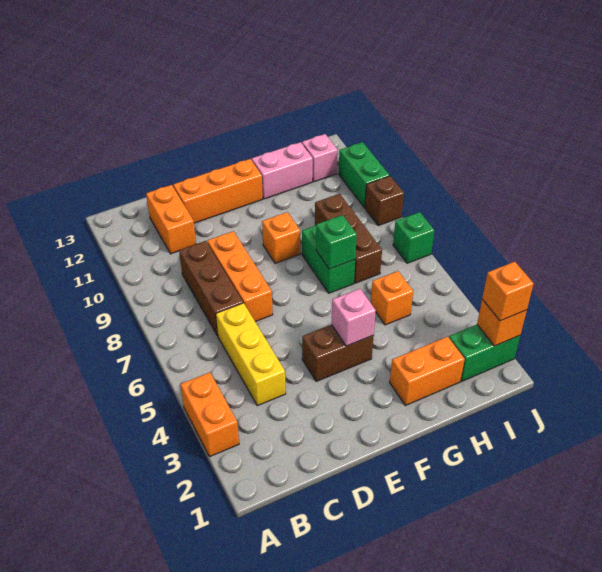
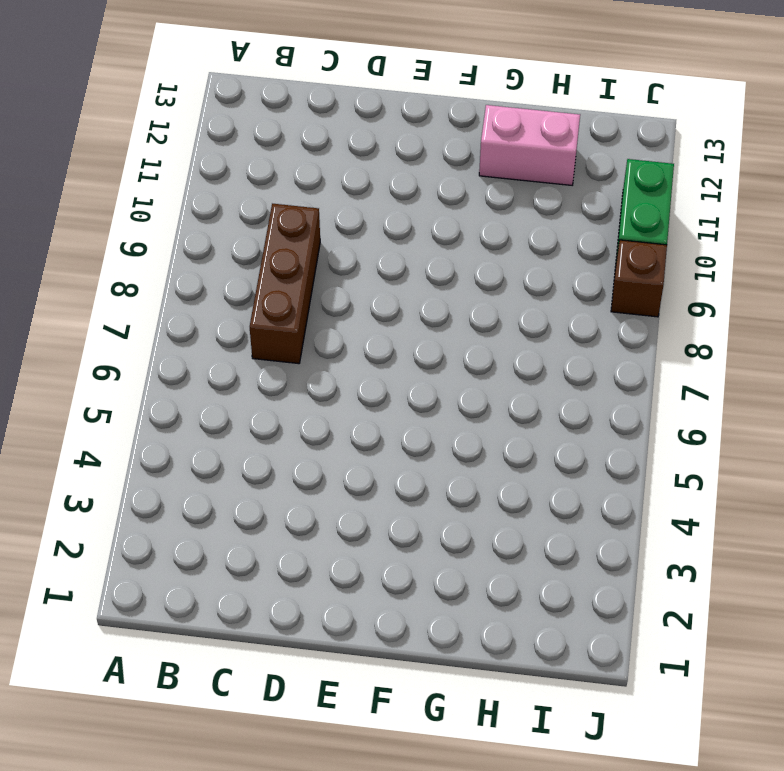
none -> orange 1x2 brick [180,372,239,457]
none -> yellow 1x3 brick [216,303,286,406]
none -> orange 1x2 brick [146,185,196,254]

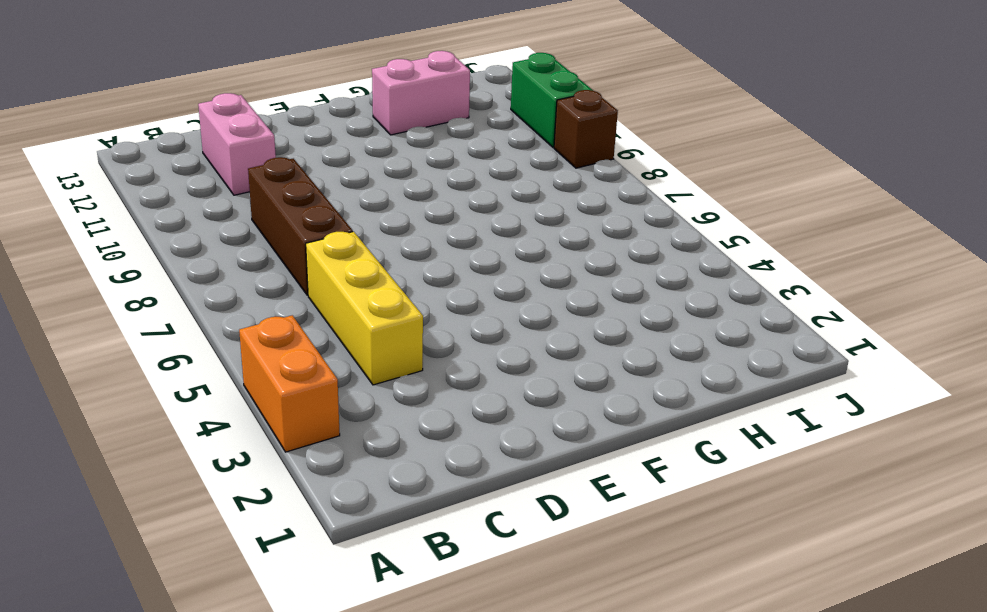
pink 1x2 brick [198,93,276,195] -> orange 1x2 brick [146,185,196,254]
none -> orange 1x3 brick [207,231,273,322]
none -> orange 1x3 brick [173,159,263,223]
none -> brown 1x2 brick [302,325,374,381]

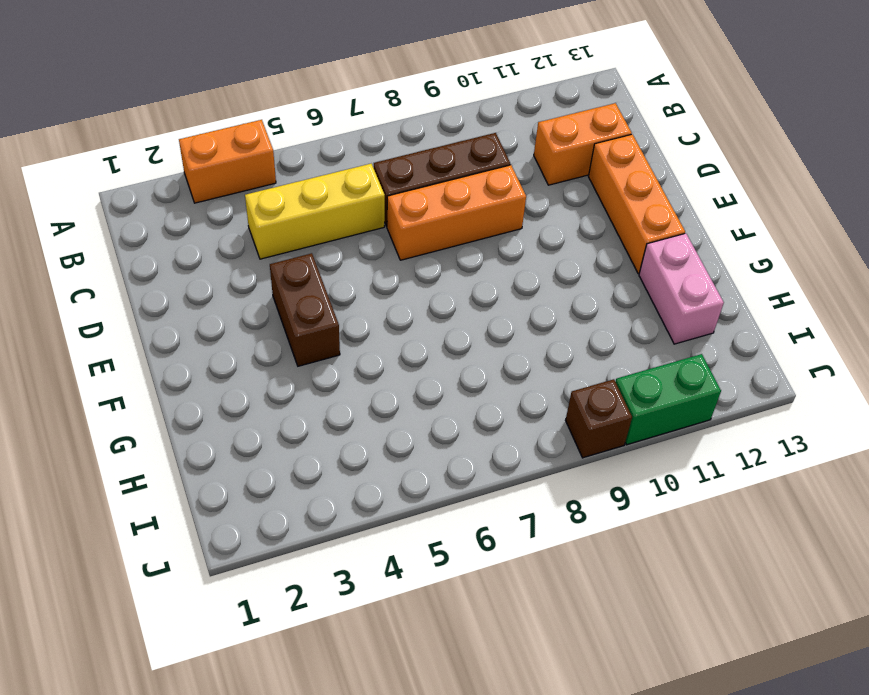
none -> orange 1x1 brick [262,212,300,263]
none -> orange 1x2 brick [390,337,465,406]
none -> green 1x2 brick [302,226,355,293]

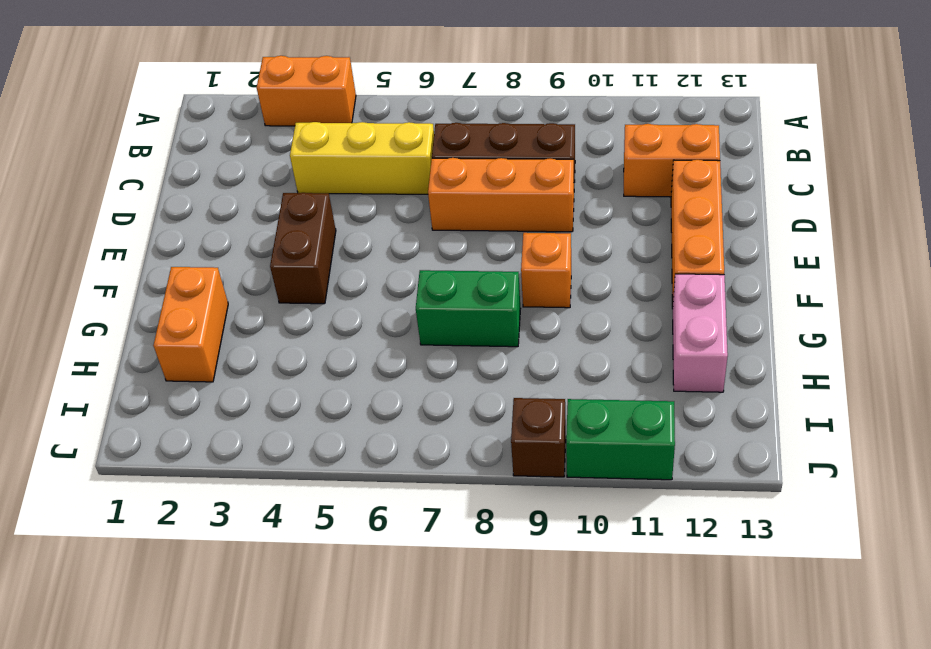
none -> orange 1x1 brick [371,271,413,325]
none -> brown 1x3 brick [315,194,382,283]
none -> green 1x2 brick [449,325,520,381]

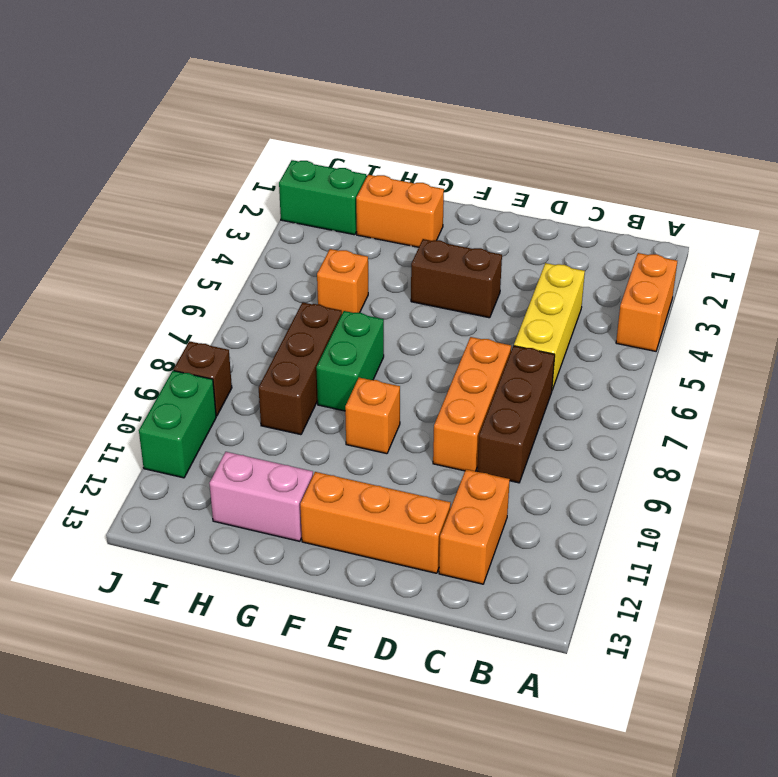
none -> pink 1x1 brick [302,134,338,182]
none -> green 1x1 brick [393,212,434,263]
none -> pink 1x1 brick [331,289,376,346]

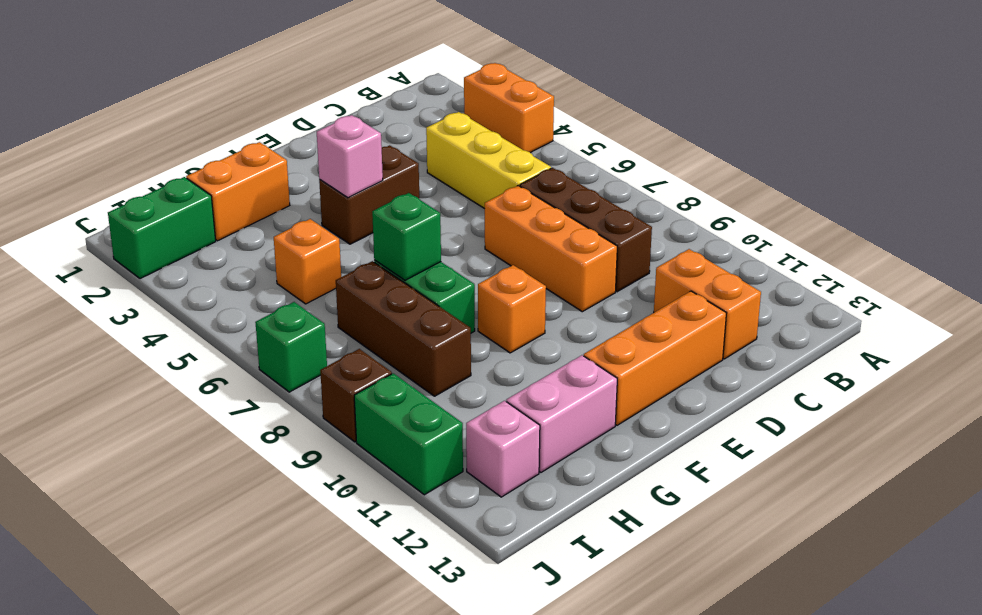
none -> orange 1x1 brick [477,299,527,346]
none -> orange 1x1 brick [482,262,534,321]

